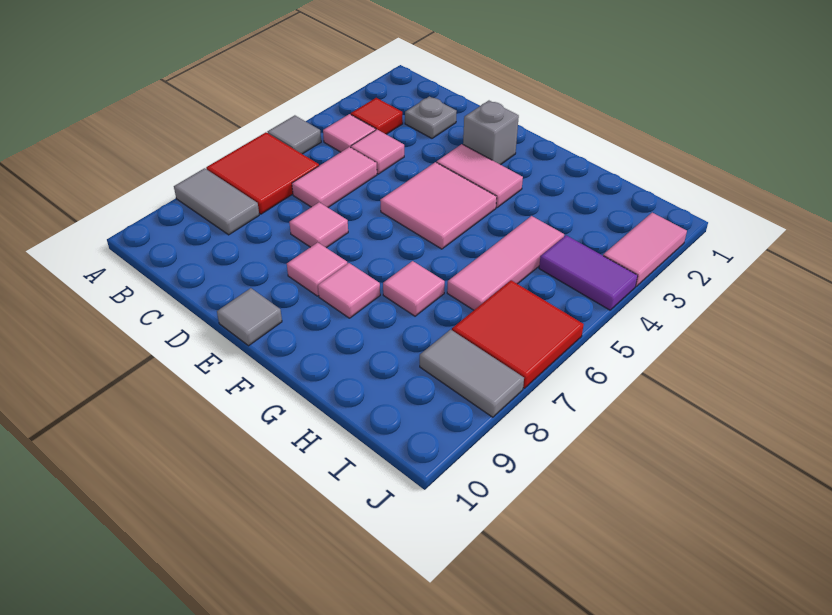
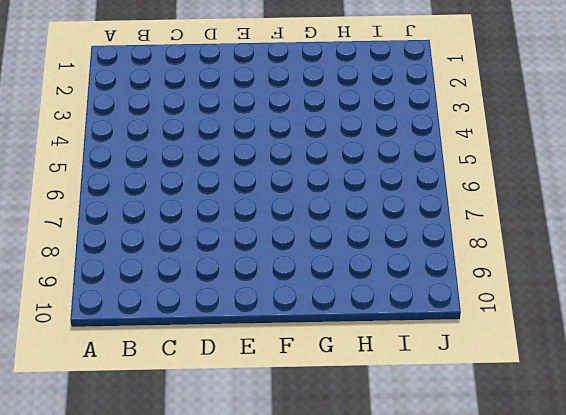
none -> grey 1x1 tile [268,115,321,154]
none -> red 2x2 tile [206,132,319,214]
none -> grey 1x2 tile [174,168,259,235]

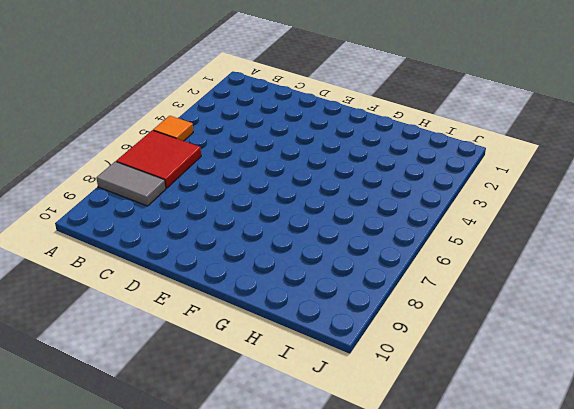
orange 1x1 tile [153,116,193,141] -> grey 1x1 tile [268,115,321,154]
none -> red 1x1 tile [351,98,403,134]
none -> pink 1x1 tile [323,114,376,152]
none -> grey 1x1 plate [405,96,457,138]

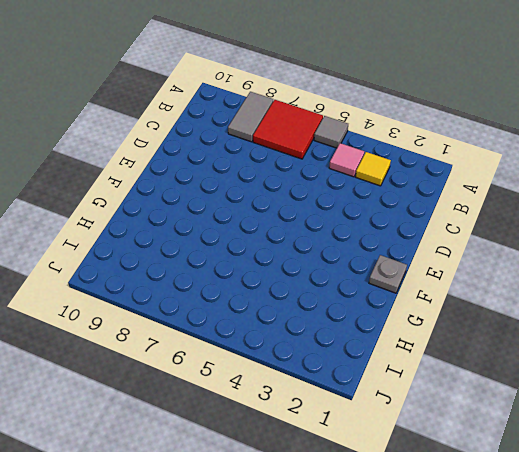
yellow 1x1 tile [356,152,391,186] -> red 1x1 tile [351,98,403,134]
grey 1x1 plate [369,255,407,293] -> grey 1x1 plate moved to [405,96,457,138]
none -> pink 1x1 tile [351,130,404,174]
none -> pink 1x2 tile [292,147,377,207]
none -> pink 1x1 tile [289,202,348,248]

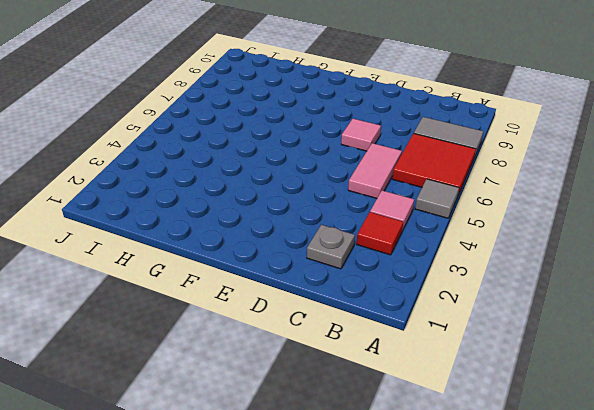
none -> pink 1x1 tile [351,130,404,174]
none -> grey 1x1 brick [463,101,519,165]
none -> pink 1x2 tile [437,144,523,208]

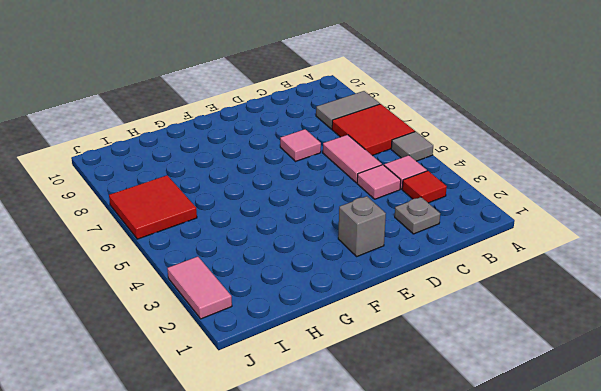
none -> pink 1x2 tile [437,144,523,208]
none -> pink 2x2 tile [380,162,497,249]
none -> pink 1x1 tile [287,242,348,296]

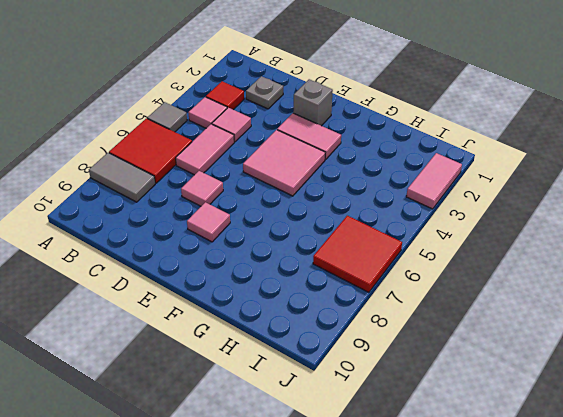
none -> grey 1x1 tile [217,288,282,346]
none -> pink 1x1 tile [318,263,380,318]
none -> pink 1x1 tile [383,261,445,316]

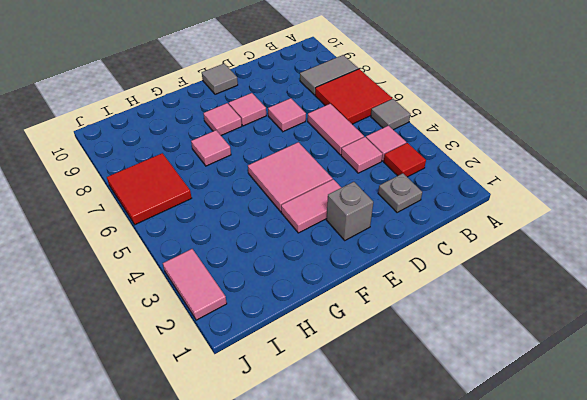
none -> pink 1x3 tile [447,216,564,310]
none -> purple 1x2 tile [539,235,638,310]
none -> grey 1x2 tile [420,330,524,417]

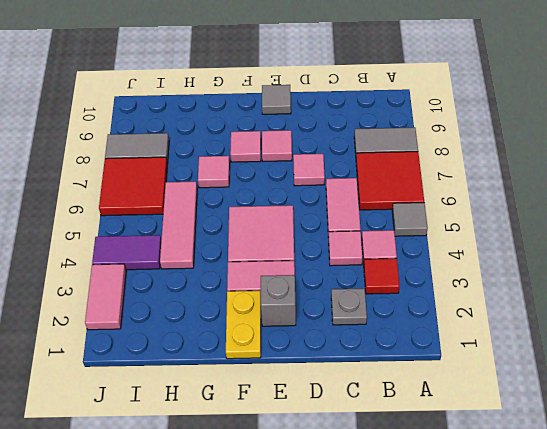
yellow 1x2 plate [226,291,261,359] -> none

